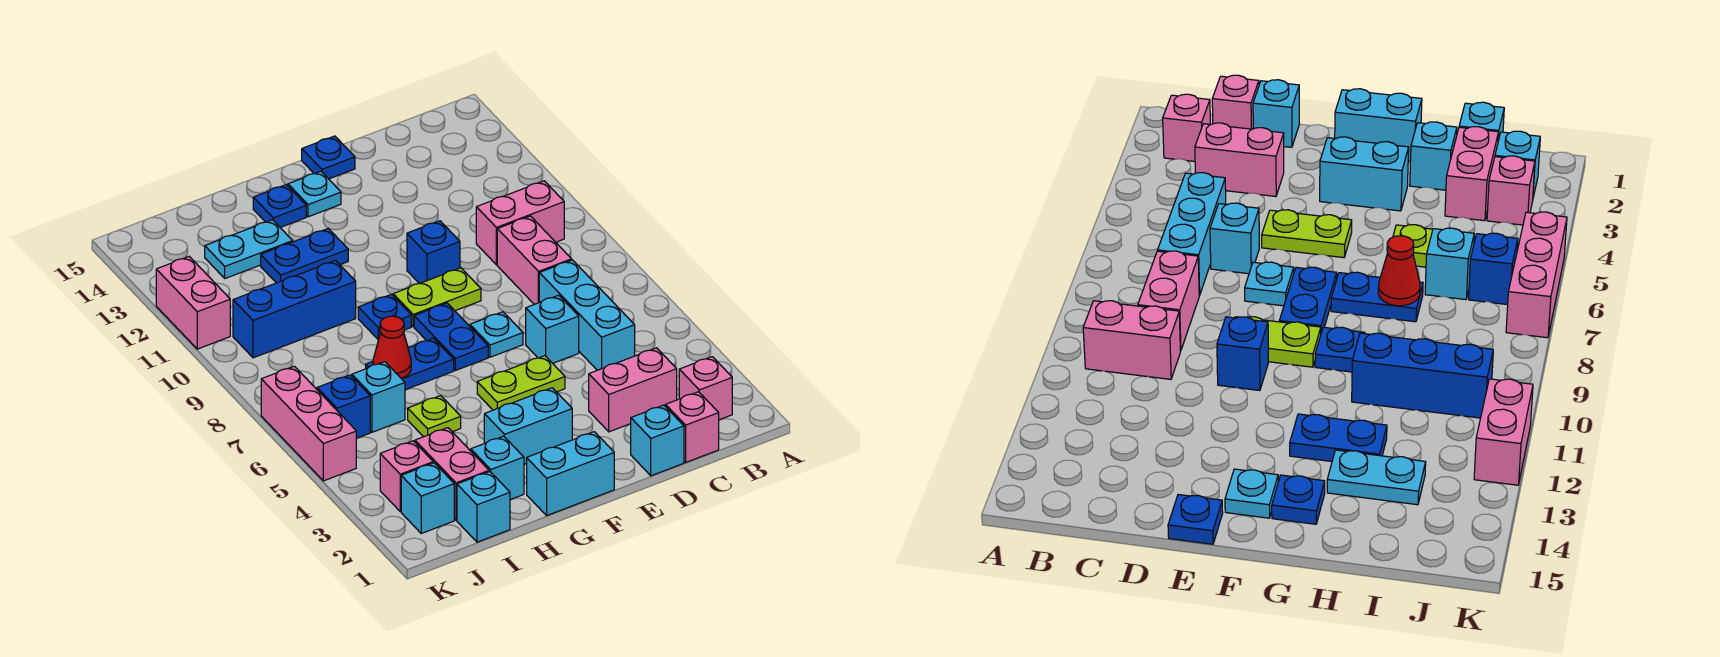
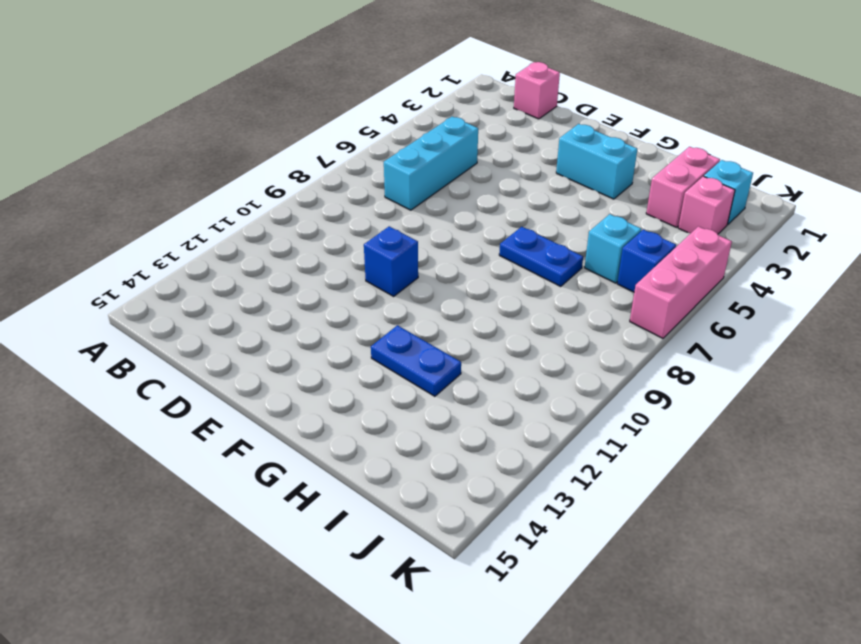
none -> pink 1x1 brick [679,357,732,420]
none -> pink 1x2 brick [476,181,564,265]
none -> pink 1x2 brick [589,348,677,432]
none -> pink 1x2 brick [497,216,572,304]

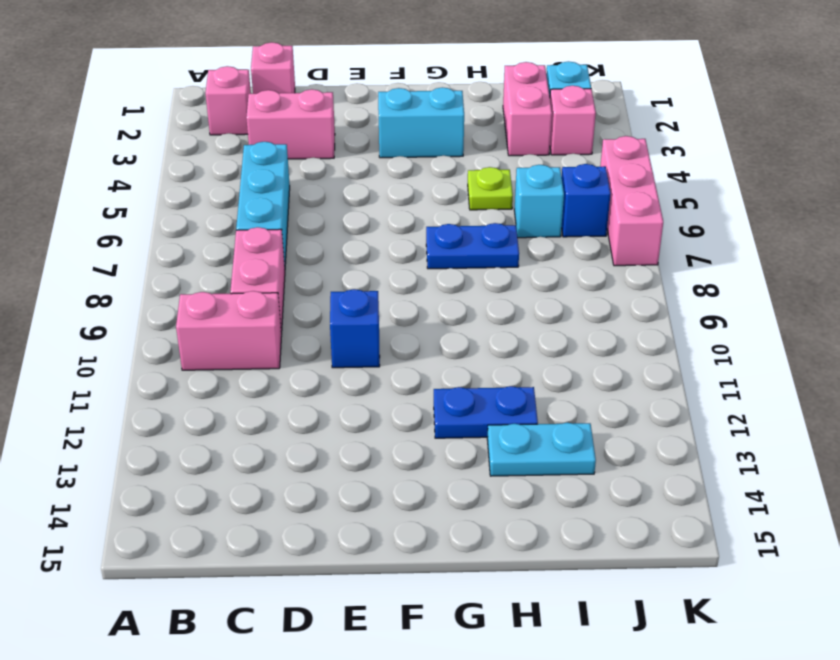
none -> cyan 1x1 brick [631,405,684,476]
none -> cyan 1x1 brick [526,295,579,363]
none -> lime 1x2 plate [477,356,565,410]
none -> cyan 1x1 plate [470,312,523,357]

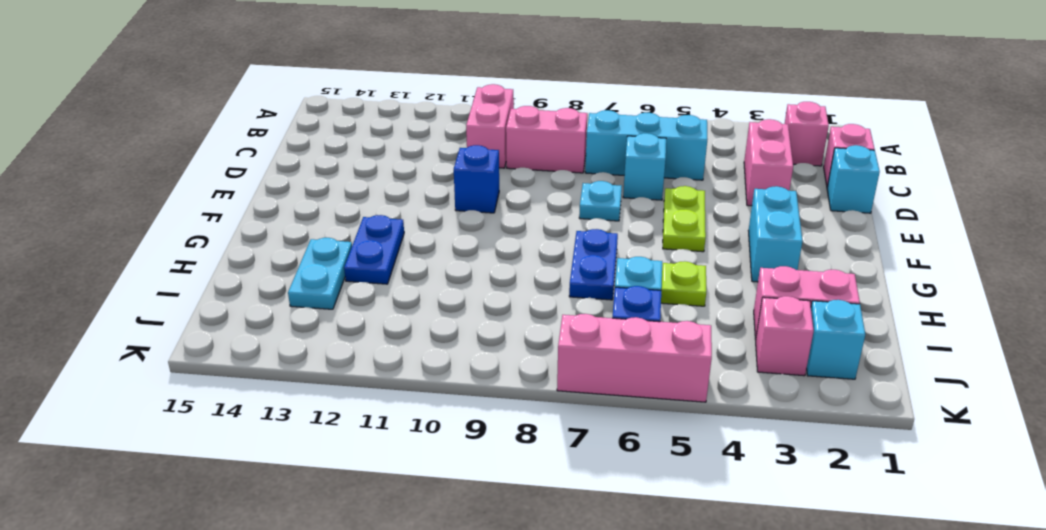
none -> lime 1x2 plate [393,268,481,327]
none -> blue 1x1 plate [302,136,355,179]
none -> cyan 1x2 brick [527,432,614,515]
none -> blue 1x2 plate [414,303,488,370]

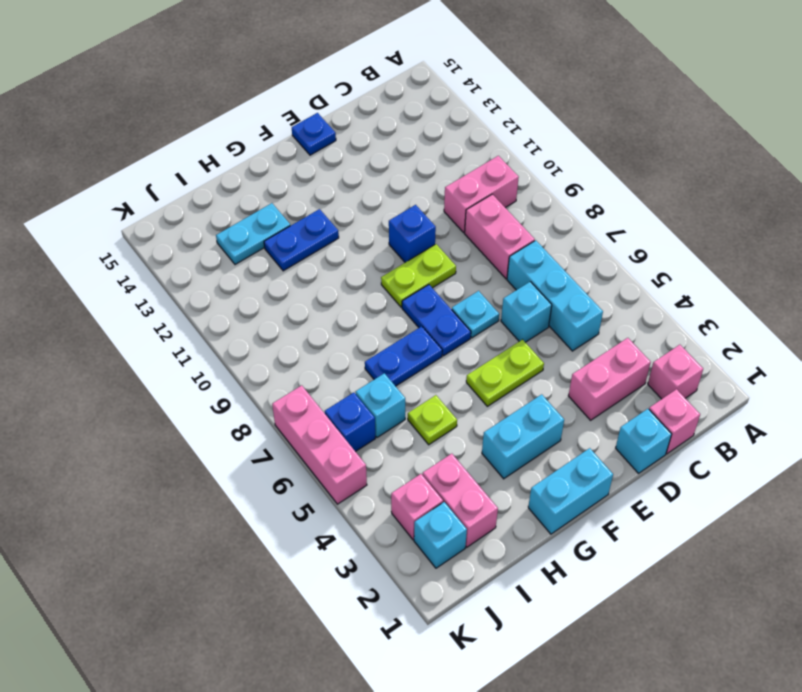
none -> cyan 1x1 plate [288,171,341,217]
none -> blue 1x1 plate [358,294,411,340]
none -> blue 1x1 plate [253,185,306,227]
none -> cyan 1x1 brick [471,436,524,500]

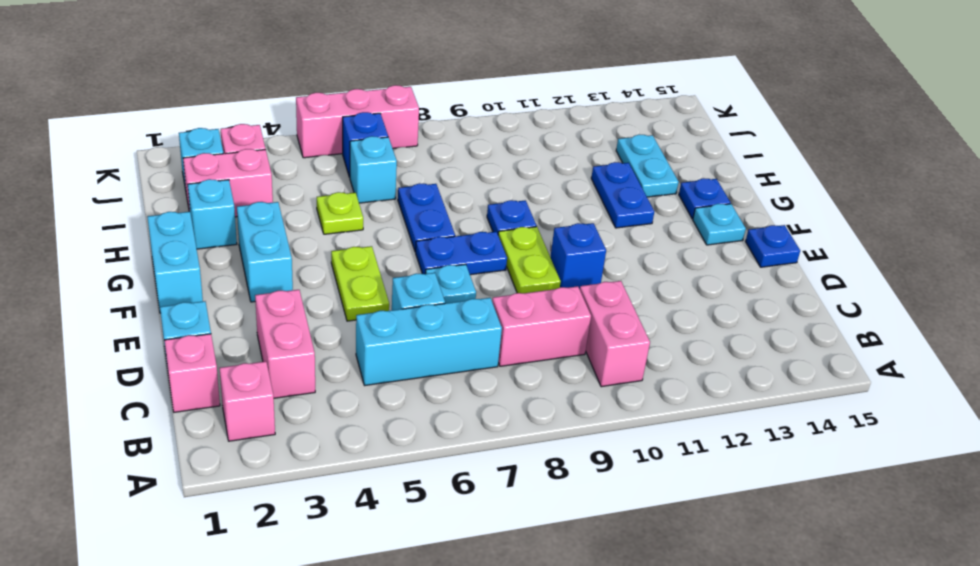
none -> blue 1x3 brick [233,261,356,358]
none -> cyan 1x1 brick [457,472,510,542]
none -> pink 1x2 brick [156,256,230,349]
none -> red 1x1 cone [373,316,411,379]

